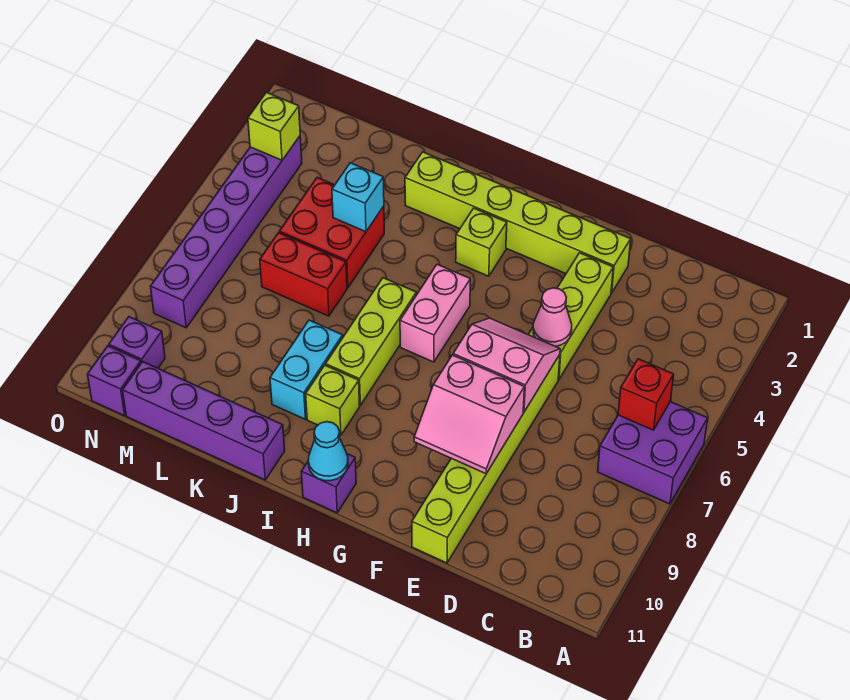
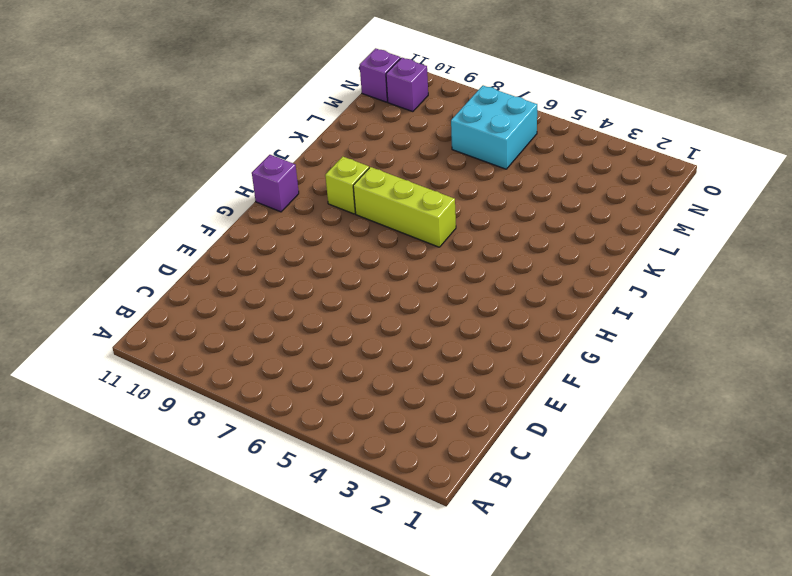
cyan 2x2 brick [451,86,537,169] -> purple 1x6 brick [151,136,302,328]
none -> purple 2x2 brick [598,402,708,504]
none -> lime 1x6 brick [405,152,631,293]
none -> lime 1x3 brick [528,253,613,379]

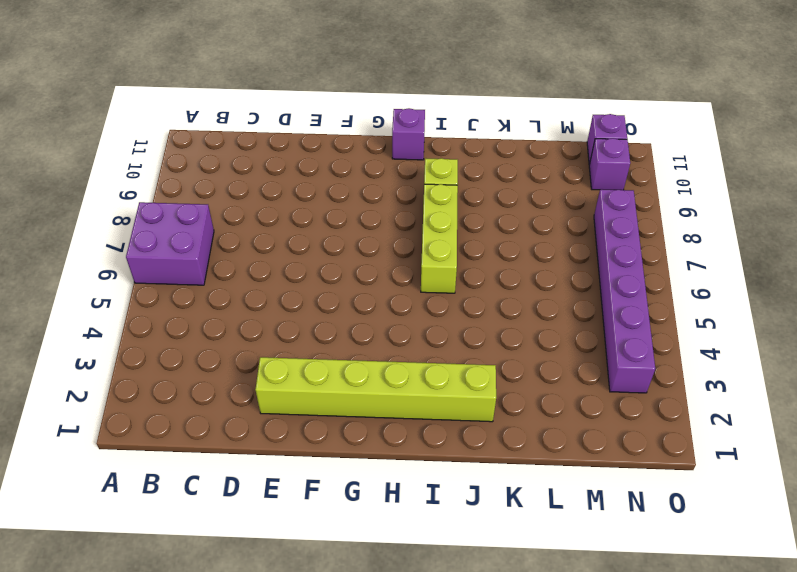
none -> lime 1x3 brick [528,253,613,379]
none -> lime 1x6 brick [412,355,560,563]
none -> lime 1x1 brick [456,208,507,276]

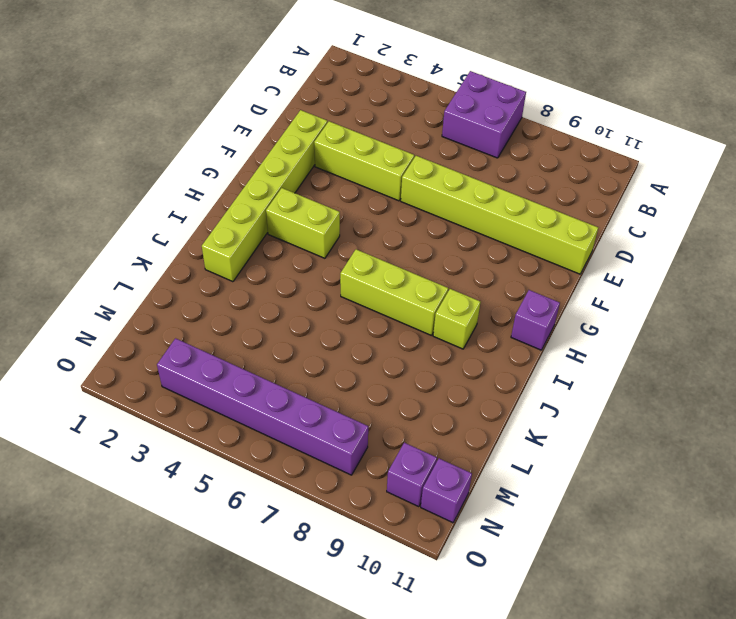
lime 1x2 brick [266,188,340,258] -> lime 1x1 brick [456,208,507,276]
none -> pink 1x2 brick [400,264,470,362]
none -> cyan 1x2 brick [270,320,343,419]
none -> purple 1x4 brick [123,362,285,480]

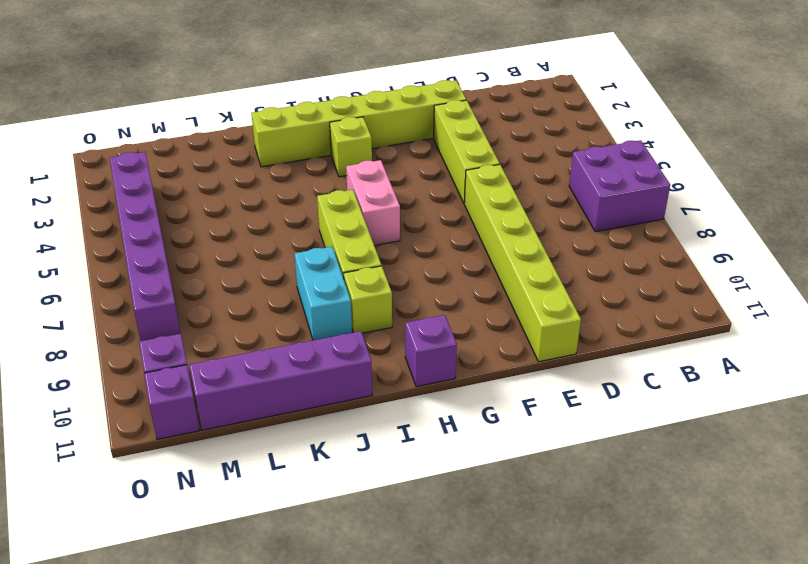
none -> red 2x2 brick [279,177,384,288]
none -> red 1x2 brick [260,233,347,316]
none -> red 1x1 brick [618,359,674,430]

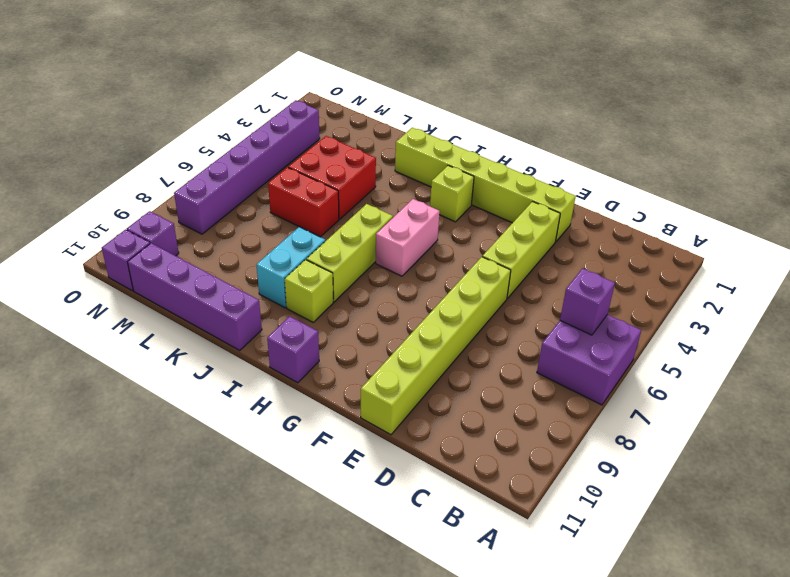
purple 1x1 brick [560,268,615,335] -> red 1x1 brick [618,359,674,430]
none -> pink 1x1 cone [533,288,572,347]
none -> pink 2x2 slope [453,318,560,412]
none -> pink 2x2 slope [414,355,524,474]

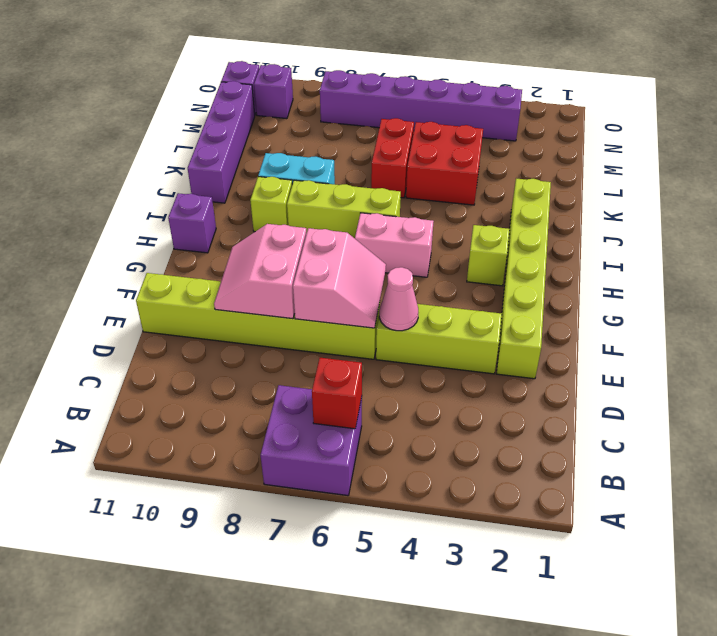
none -> cyan 1x1 cone [308,422,348,481]
none -> cyan 1x1 brick [332,163,384,232]
none -> lime 1x1 brick [248,92,300,160]

